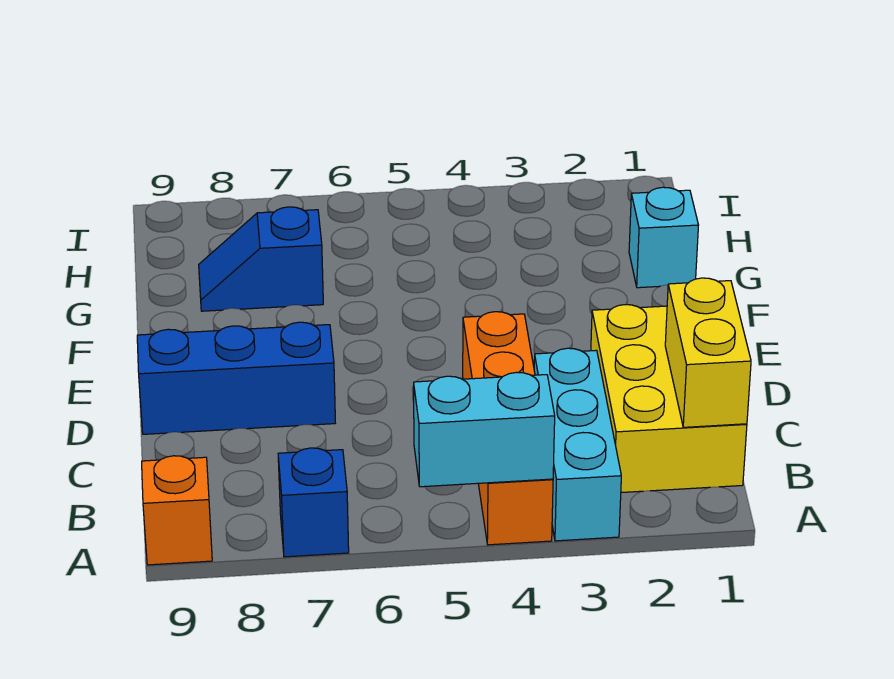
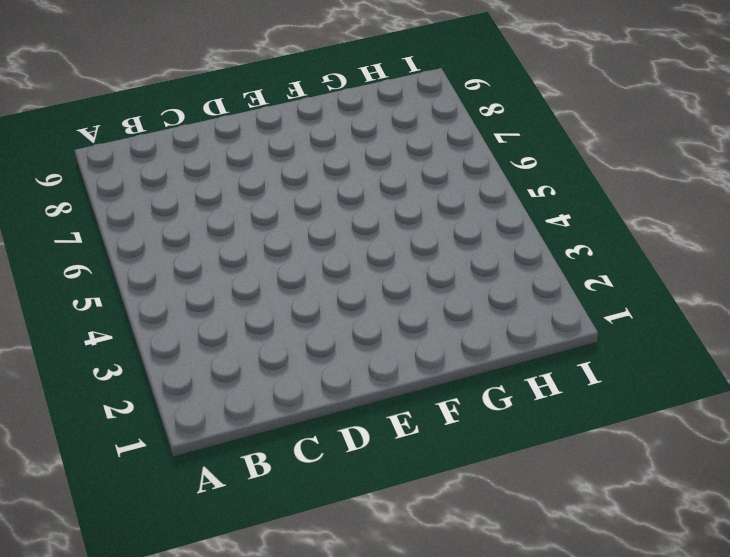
none -> cyan 1x3 brick [534,348,621,541]
none -> orange 1x4 brick [463,312,553,545]

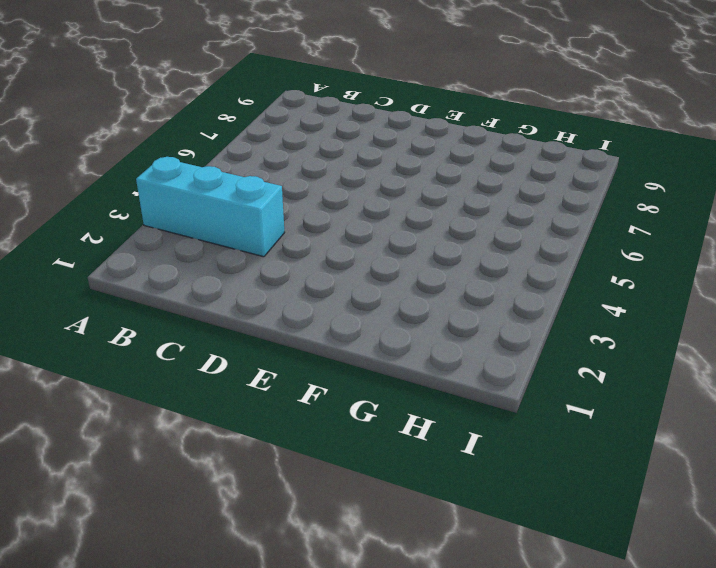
none -> orange 1x4 brick [463,312,553,545]
none -> blue 1x1 brick [278,448,349,557]

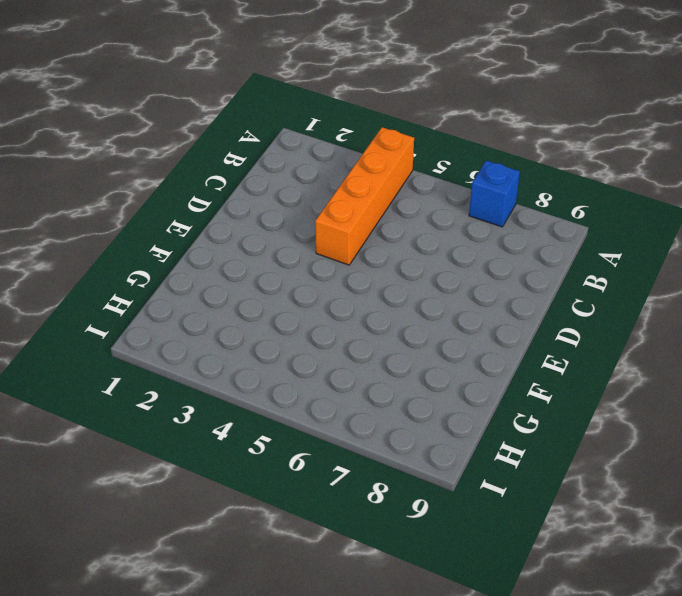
none -> cyan 1x3 brick [534,348,621,541]
none -> orange 1x1 brick [142,456,212,565]

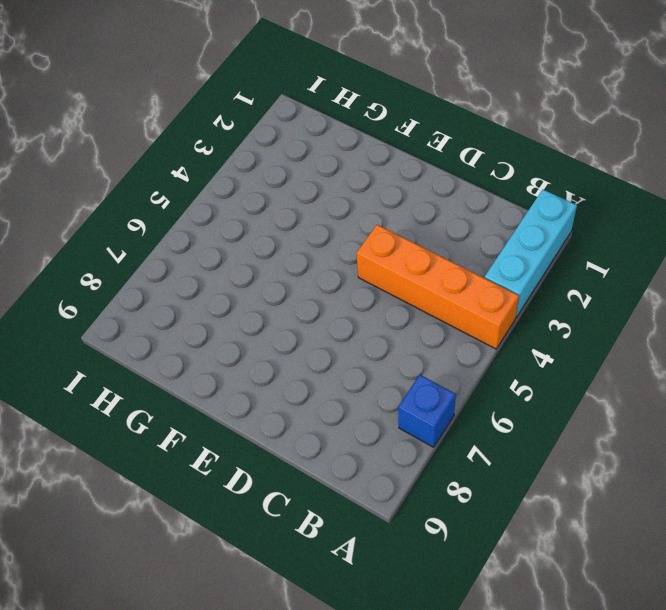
cyan 1x3 brick [485,189,577,318] -> cyan 1x3 brick turned to [534,348,621,541]
none -> orange 1x1 brick [142,456,212,565]
none -> yellow 2x3 brick [591,305,747,493]

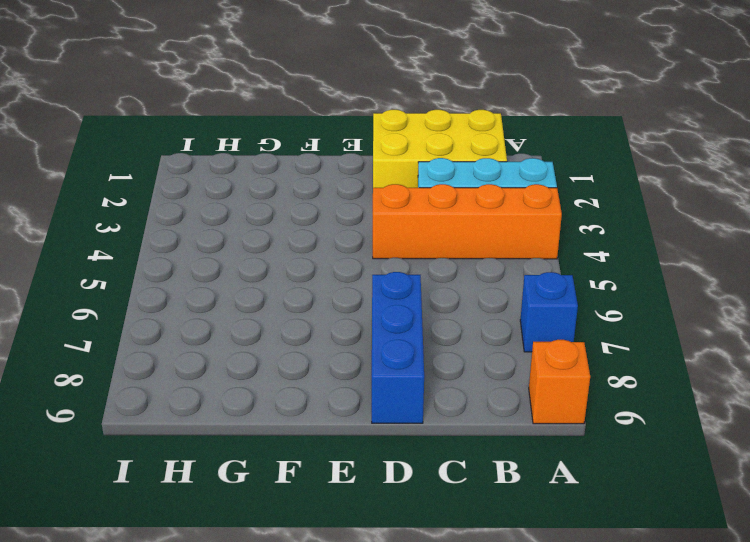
none -> cyan 1x1 brick [629,187,699,288]
none -> blue 1x2 slope [199,207,323,311]

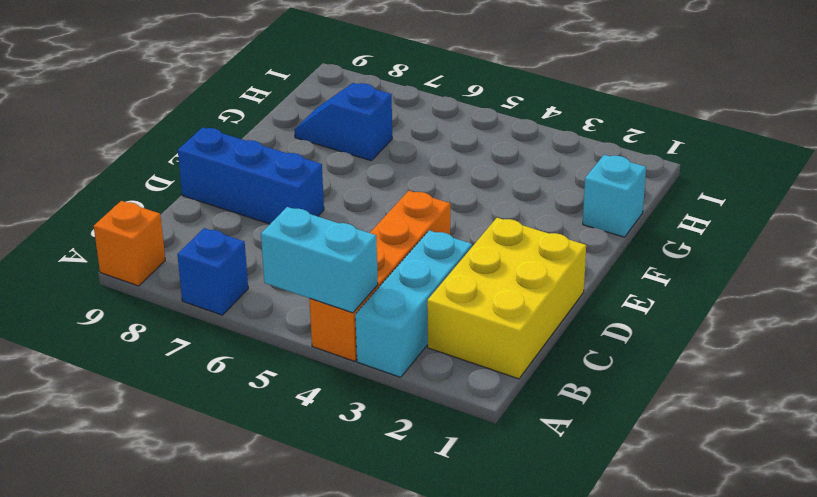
none -> yellow 1x2 brick [665,278,751,427]

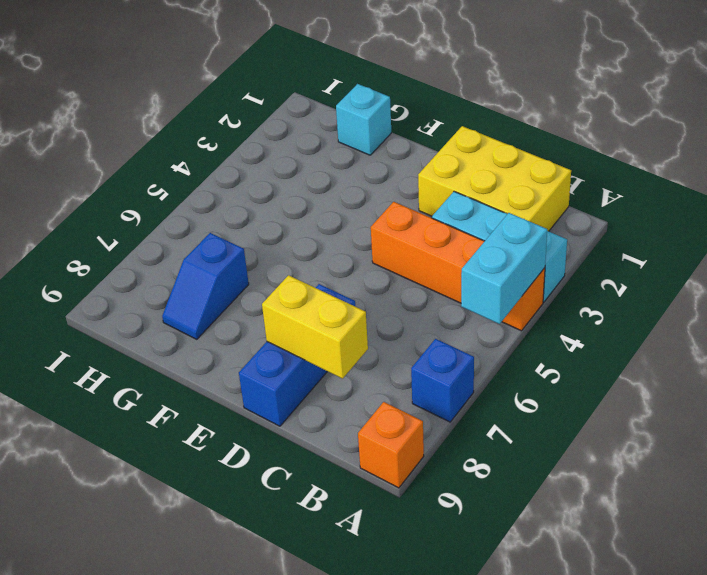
yellow 1x2 brick [262,275,368,379] -> yellow 1x2 brick moved to [665,278,751,427]

